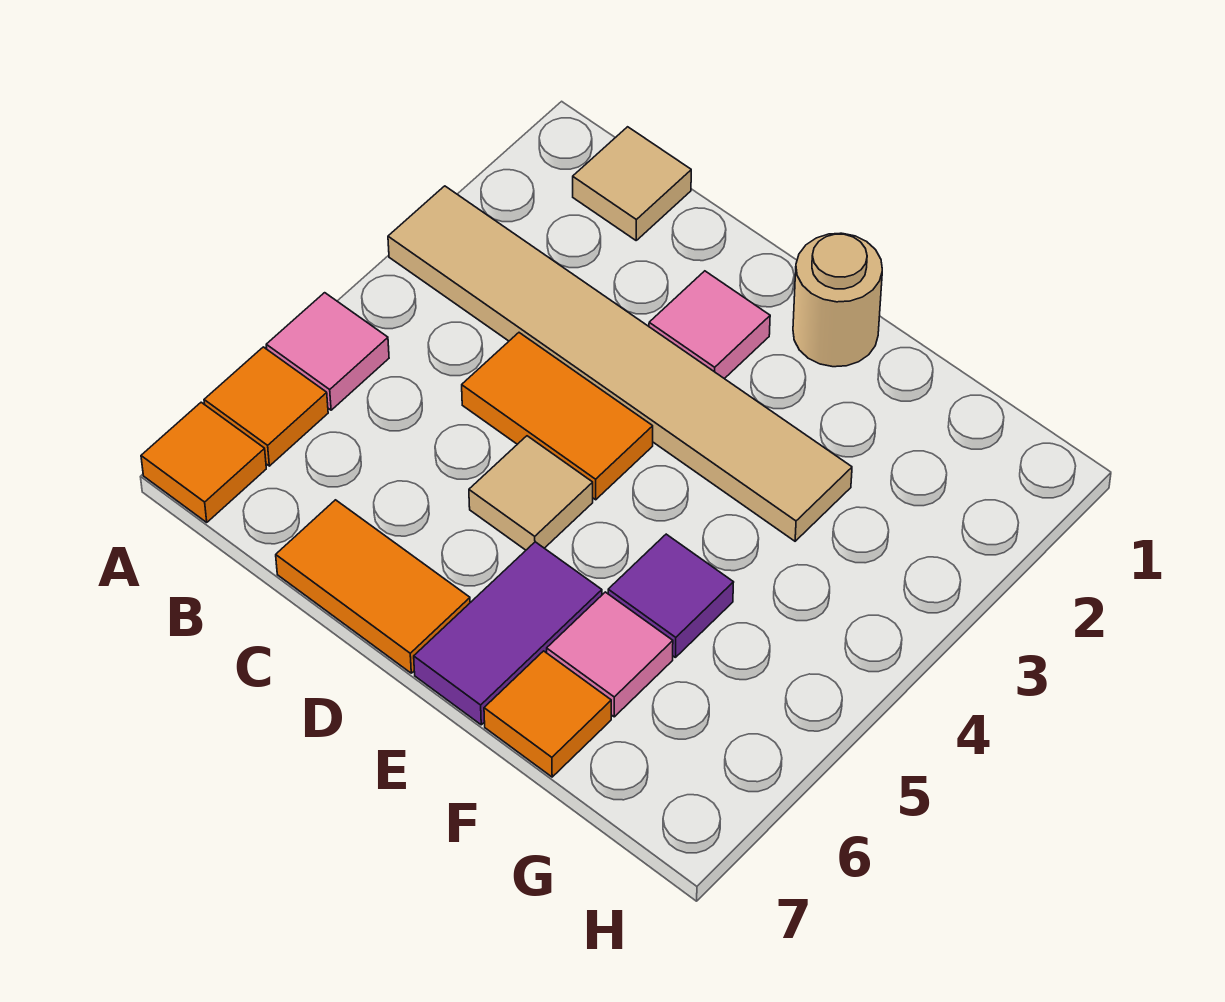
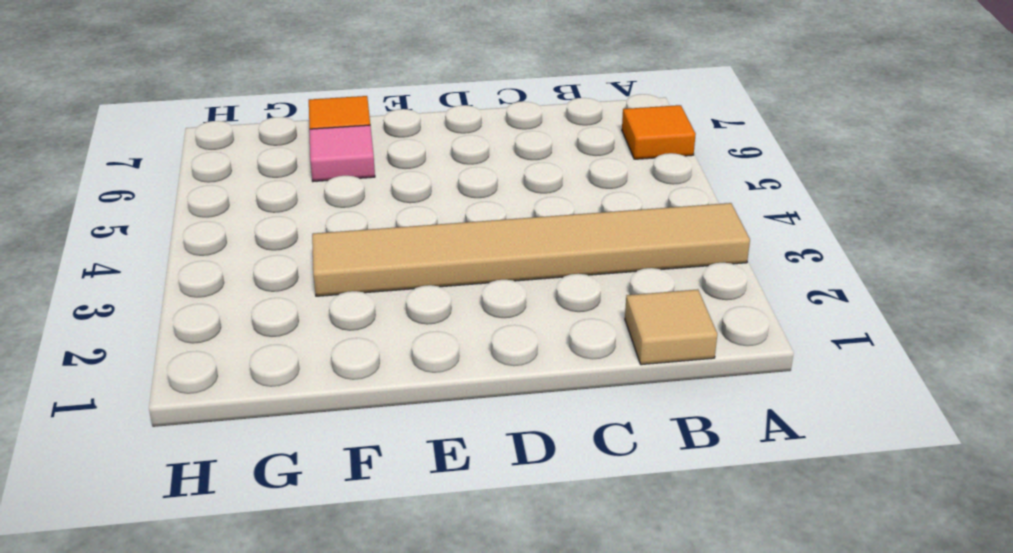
none -> pink 1x1 tile [266,293,389,410]
none -> orange 1x1 tile [141,402,266,522]
none -> orange 1x2 tile [462,333,653,500]

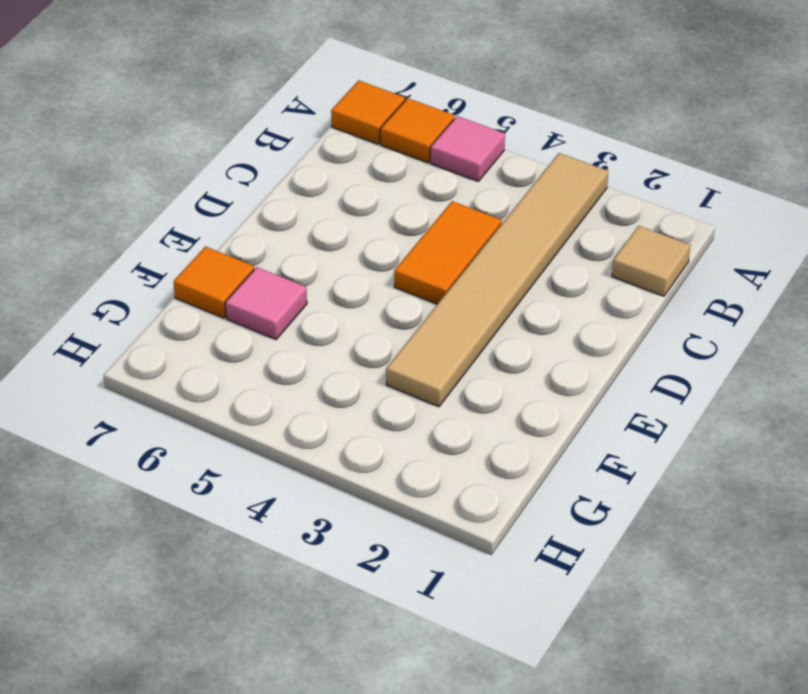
none -> orange 1x2 tile [276,500,470,673]
none -> pink 1x1 tile [649,271,770,379]
none -> tan 1x1 tile [469,436,593,550]

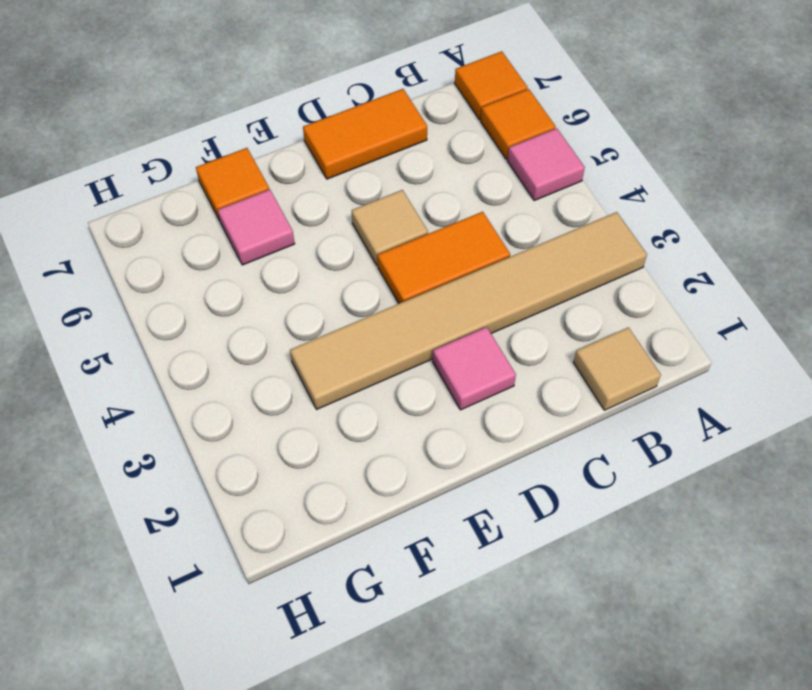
none -> tan 1x1 round brick [793,233,882,367]
none -> purple 1x2 tile [414,542,602,725]
none -> purple 1x1 tile [608,534,734,657]

